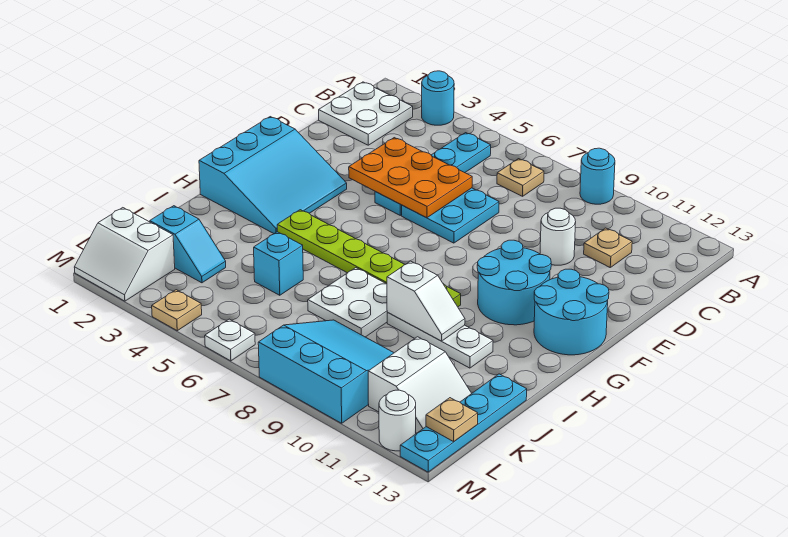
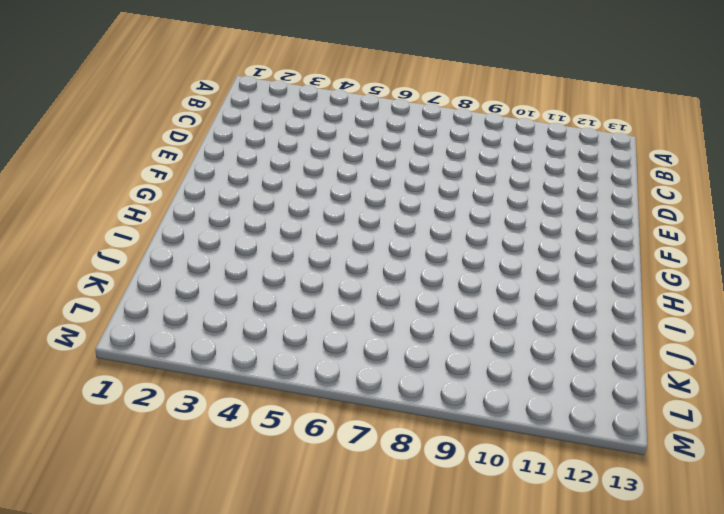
none -> cyan 1x1 round brick [422,71,454,125]
none -> cyan 1x1 round brick [580,148,615,204]
none -> white 2x2 plate [319,82,413,145]

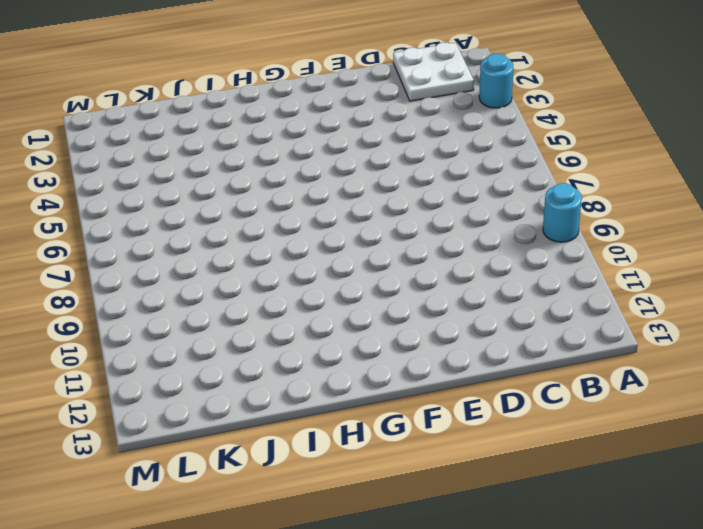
none -> cyan 1x4 plate [375,133,491,215]
none -> tan 1x1 plate [497,159,544,196]
none -> tan 1x1 plate [584,228,632,267]

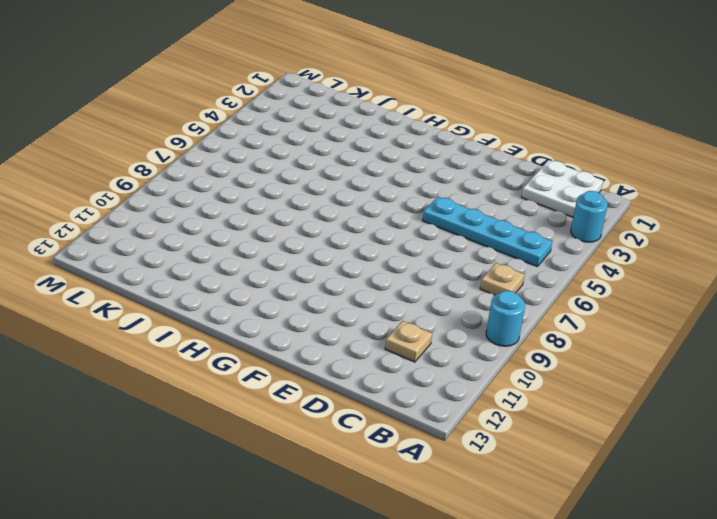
none -> cyan 2x2 plate [402,188,499,243]
none -> white 1x1 round brick [540,208,576,265]
none -> cyan 3x3 slope [199,117,347,233]

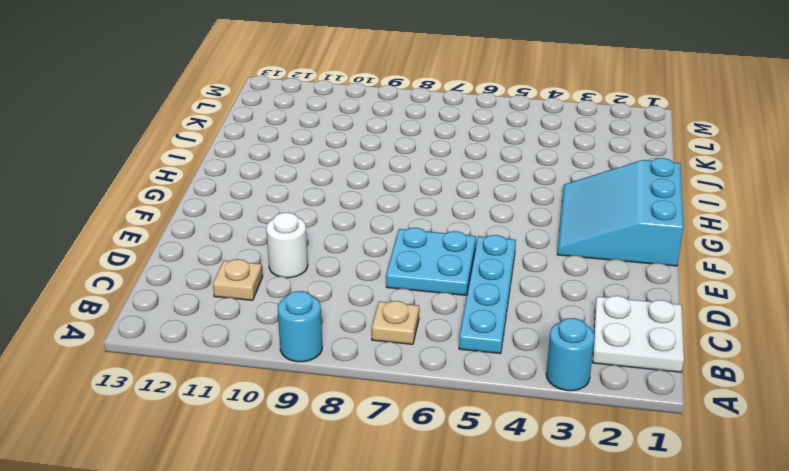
none -> cyan 2x2 round brick [477,240,551,325]
none -> cyan 2x2 round brick [534,269,609,355]
none -> lime 1x6 plate [277,210,461,307]

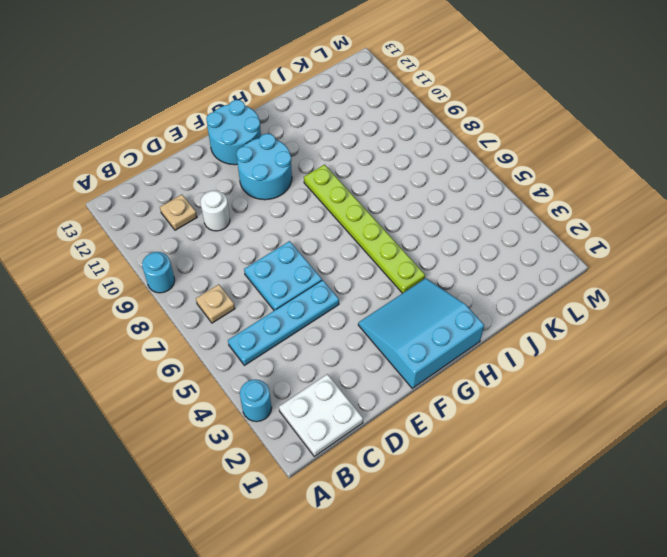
none -> white 2x2 plate [308,268,388,337]
none -> white 1x3 plate [387,313,493,368]
none -> cyan 1x1 brick [254,232,303,295]

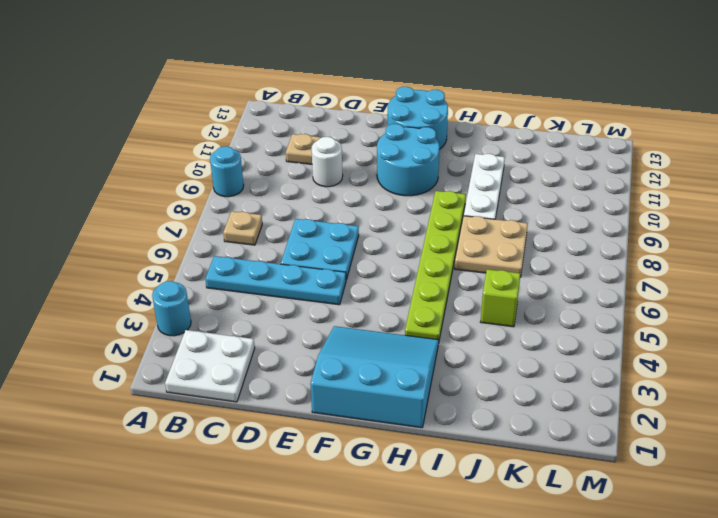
tan 2x2 plate [455,216,528,277] -> white 2x2 plate [308,268,388,337]
lime 1x1 brick [481,269,520,327] -> cyan 1x1 brick [254,232,303,295]
none -> cyan 1x4 plate [400,374,527,472]
none -> cyan 1x2 slope [150,206,226,283]
none -> cyan 3x3 slope [258,320,394,423]

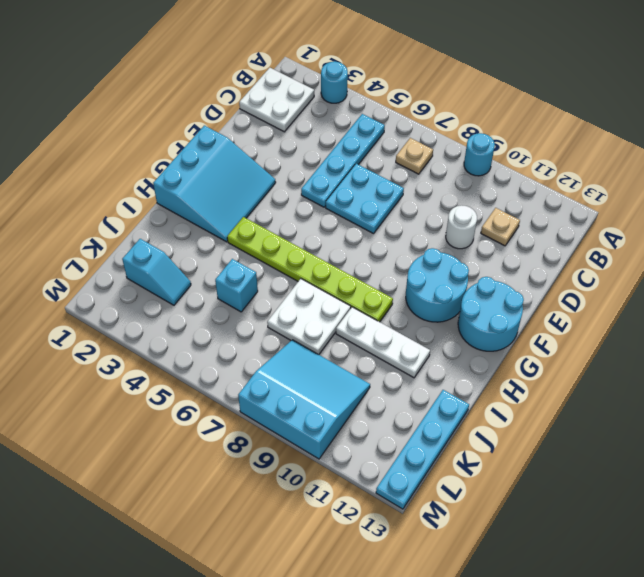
none -> white 2x2 slope [368,337,472,433]
none -> white 2x2 slope [74,208,175,301]
none -> tan 1x1 plate [152,290,202,331]

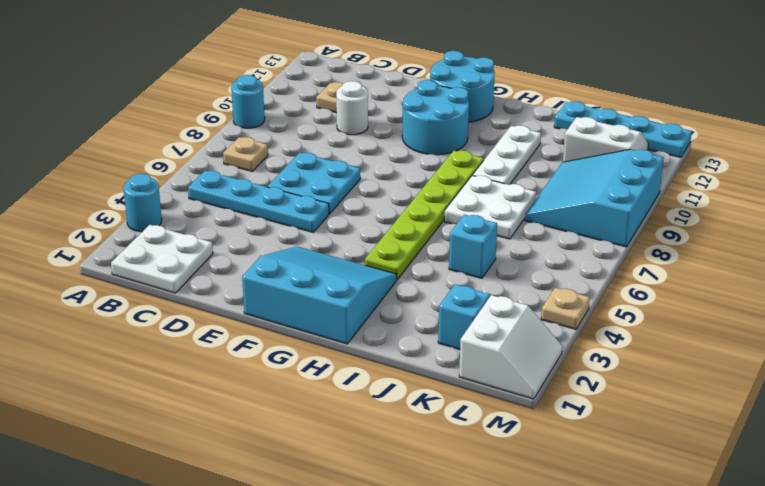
none -> white 1x1 plate [205,319,255,361]
none -> white 1x1 round brick [379,390,416,451]
none -> orange 2x3 plate [349,138,472,218]

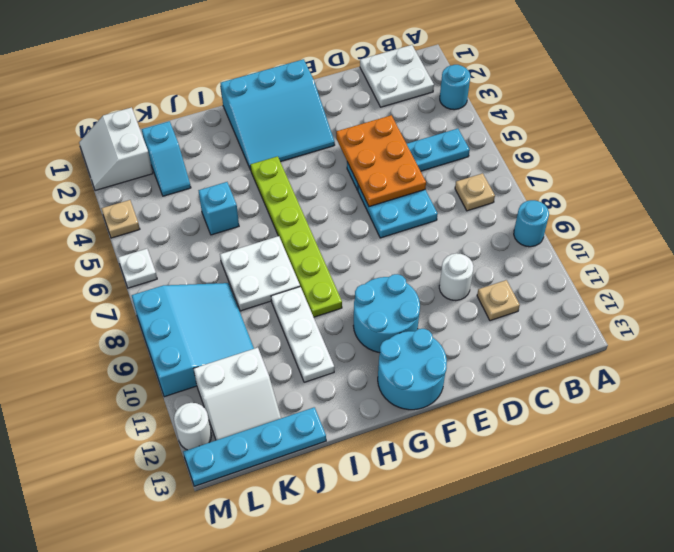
none -> white 1x2 slope [387,261,465,341]
none -> tan 1x1 plate [426,398,478,442]

